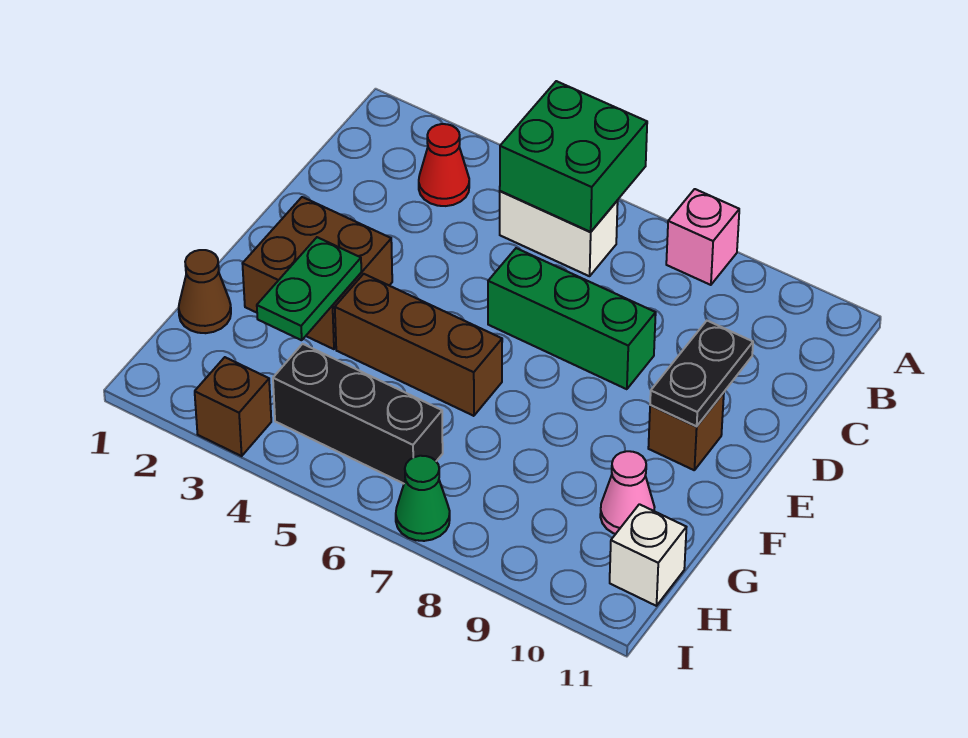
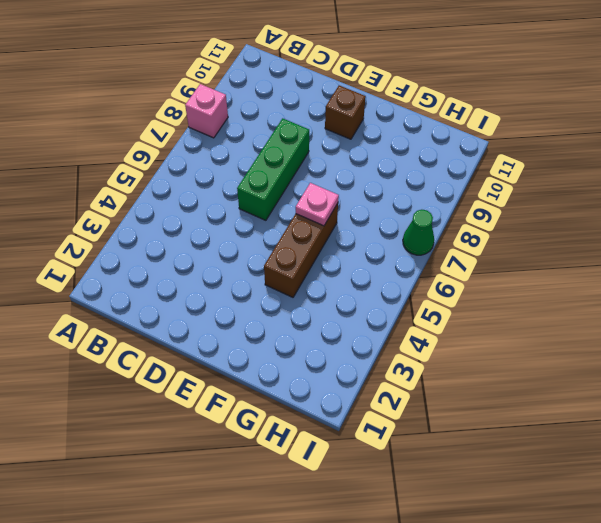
pink 1x1 plate [296,183,339,226] -> none
none -> red 1x1 cone [419,124,469,206]
none -> white 1x2 brick [500,191,618,276]
none -> brown 2x2 brick [242,197,392,349]

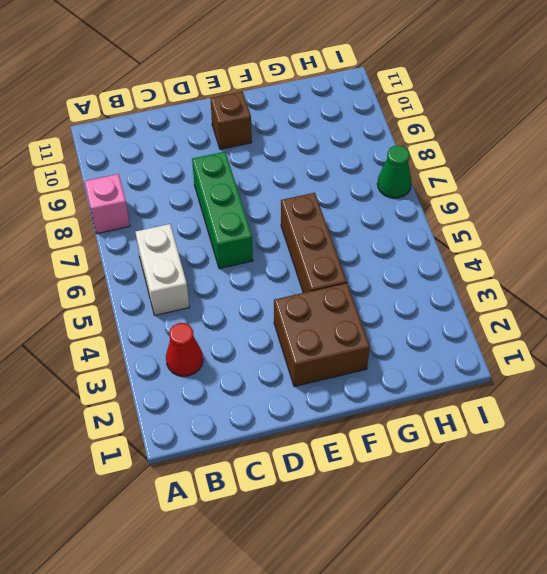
none -> brown 1x1 cone [179,250,231,333]
none -> pink 1x1 cone [600,451,654,534]
none -> black 1x3 brick [273,344,443,484]

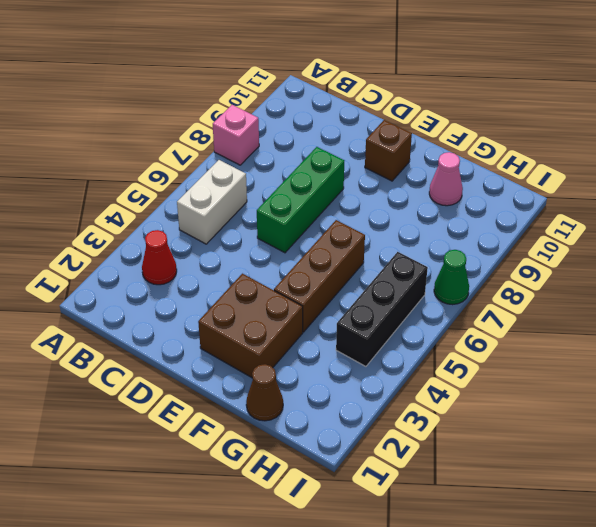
none -> white 1x1 brick [610,504,686,606]
none -> brown 1x1 brick [195,357,271,456]
none -> green 2x2 brick [500,81,647,232]

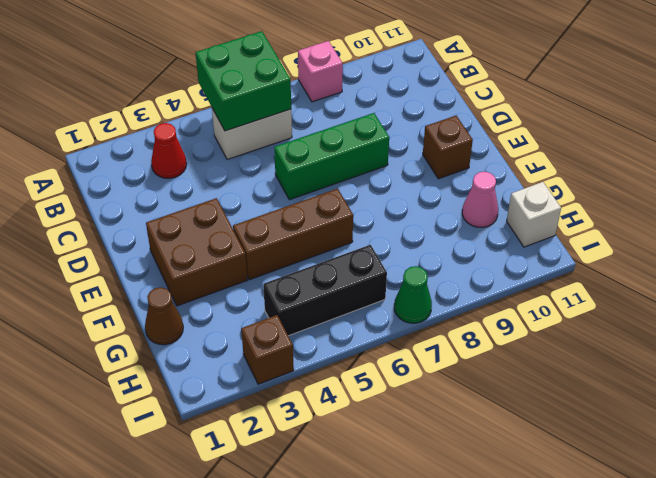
none -> black 1x2 plate [650,321,753,427]
none -> green 1x2 plate [257,237,361,340]

